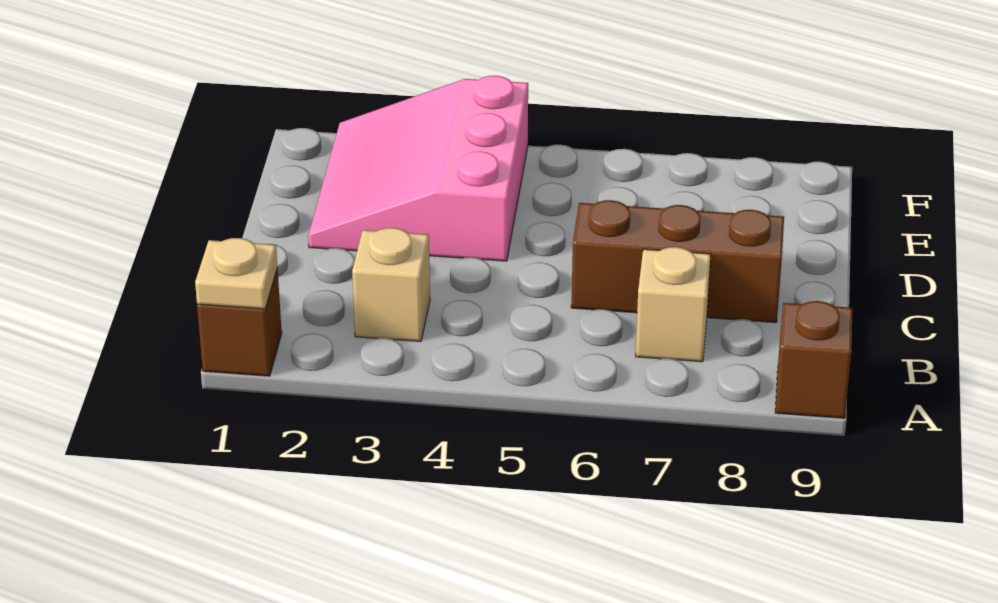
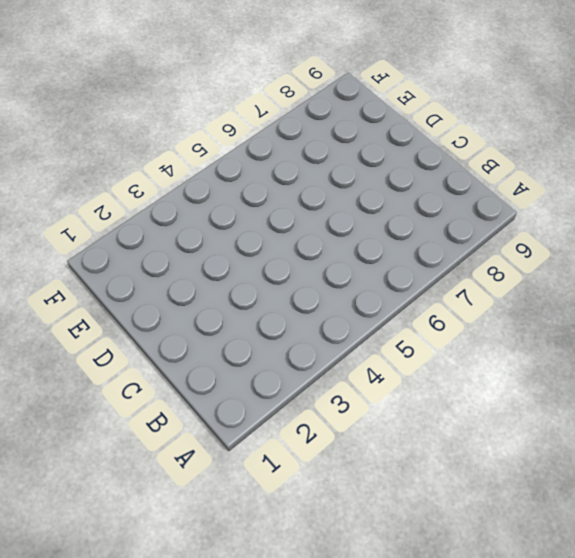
none -> brown 1x1 brick [197,268,282,376]
none -> brown 1x1 brick [775,301,853,418]

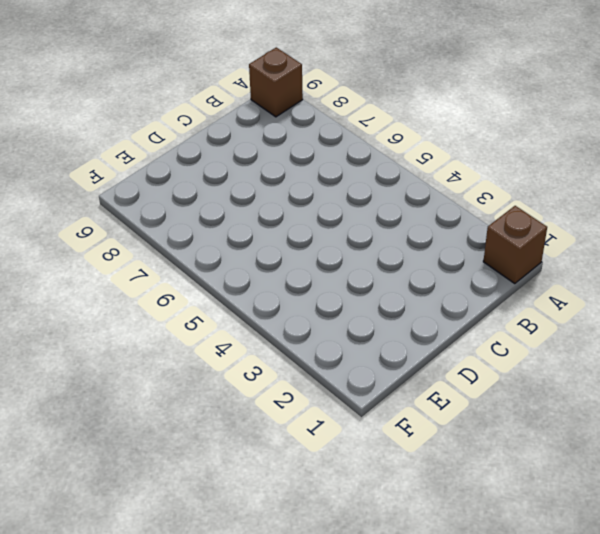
none -> tan 1x1 brick [352,228,430,341]
none -> tan 1x1 brick [636,247,711,362]

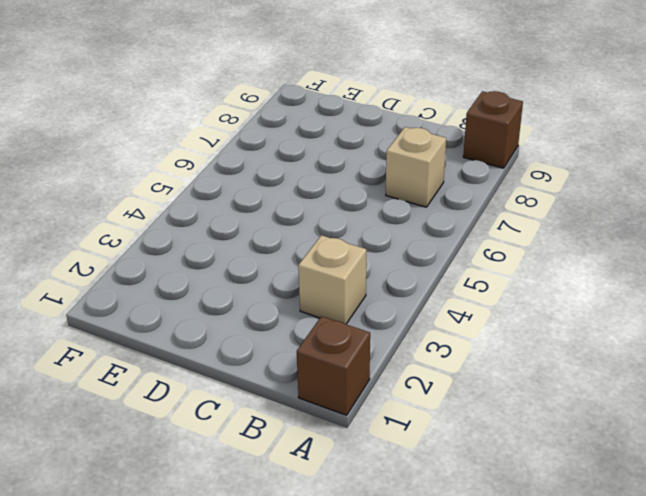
none -> brown 1x3 brick [571,200,784,322]
none -> pink 3x3 slope [308,76,528,261]

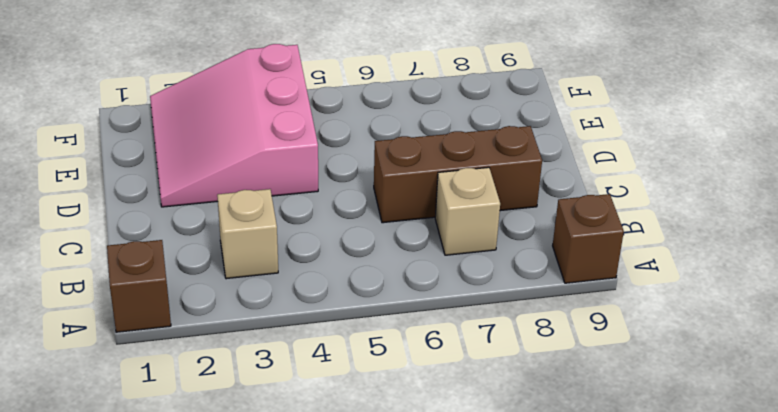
none -> tan 1x1 plate [195,238,277,309]

